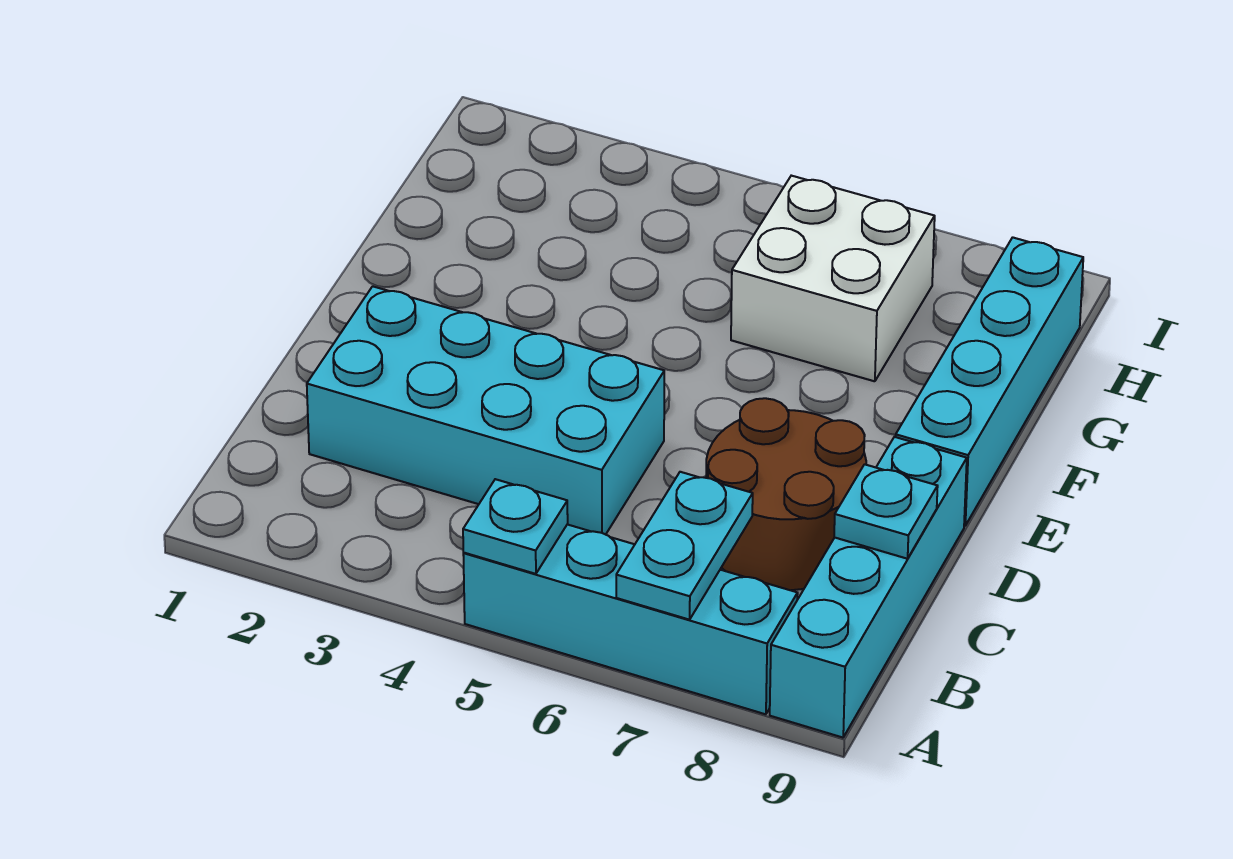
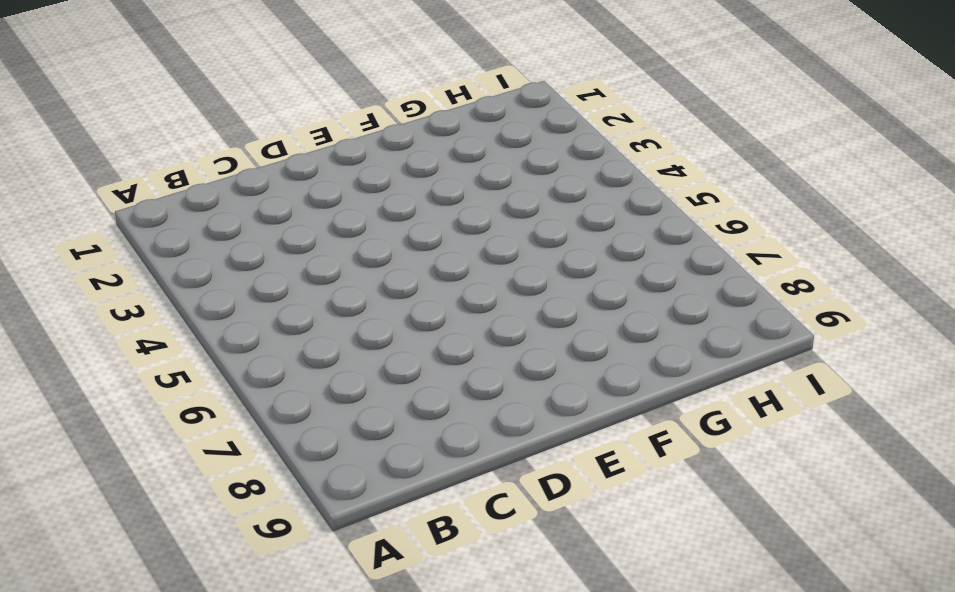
none -> cyan 1x4 brick [463,524,798,714]
none -> cyan 1x4 brick [770,437,967,738]

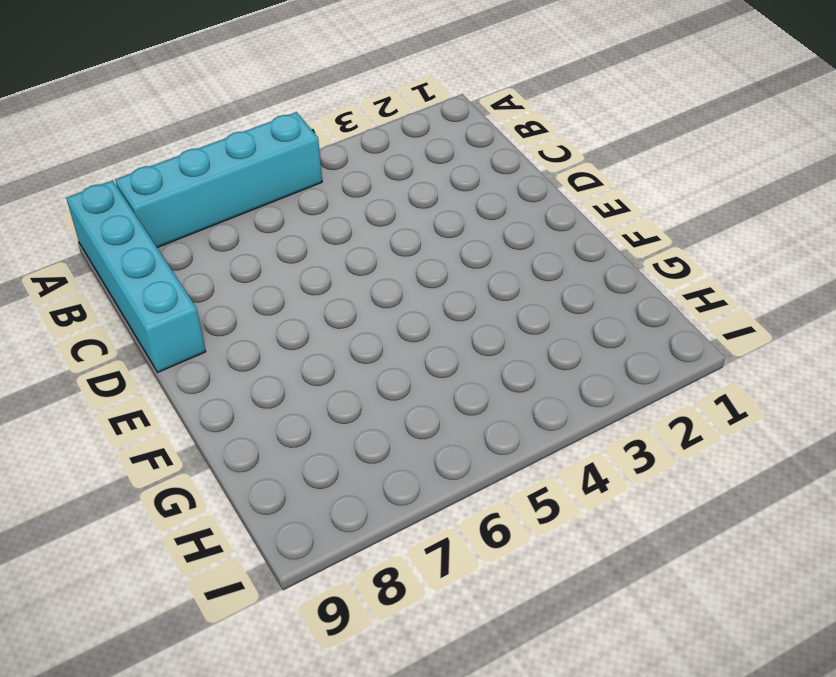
none -> cyan 2x4 brick [307,286,664,535]
none -> brown 2x2 round brick [706,398,866,590]

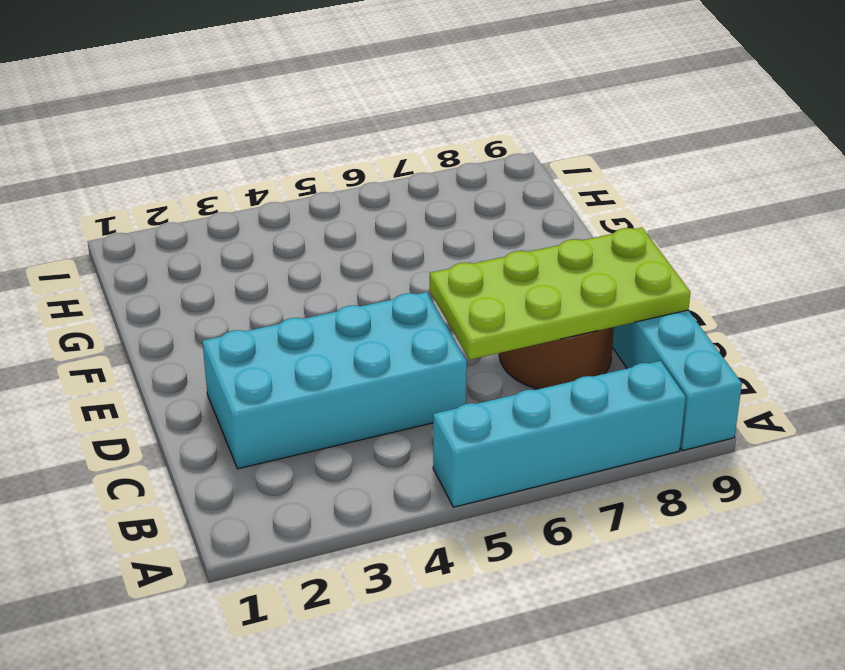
lime 2x4 plate [430,228,690,360] -> cyan 1x1 plate [834,464,938,559]
none -> cyan 1x4 brick [896,237,1083,526]
none -> white 2x2 brick [731,176,935,381]

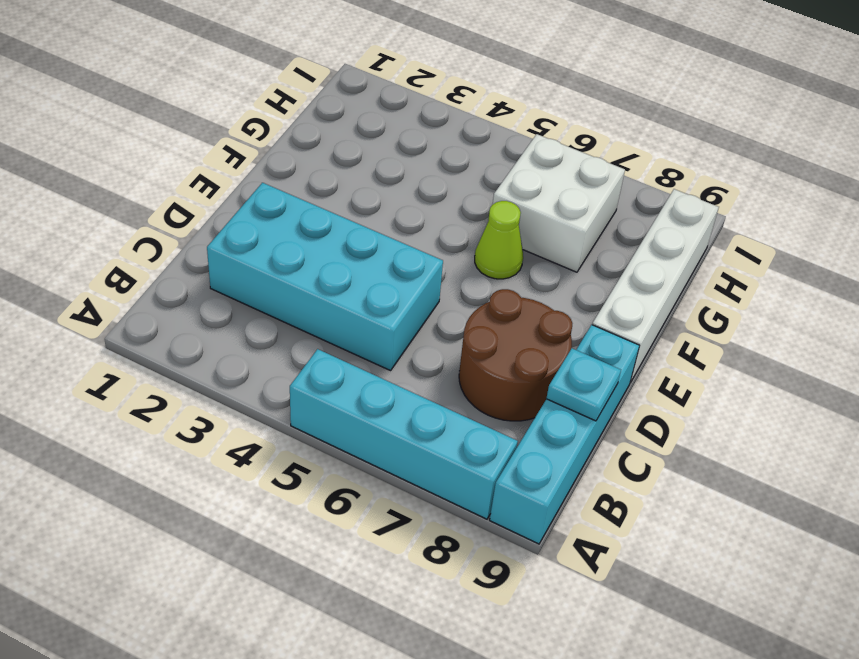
white 1x4 brick [592,189,719,383] -> cyan 1x4 brick [896,237,1083,526]
lime 1x1 cone [475,201,523,279] -> none
none -> cyan 1x1 plate [463,479,568,574]
none -> cyan 1x2 plate [616,472,753,620]

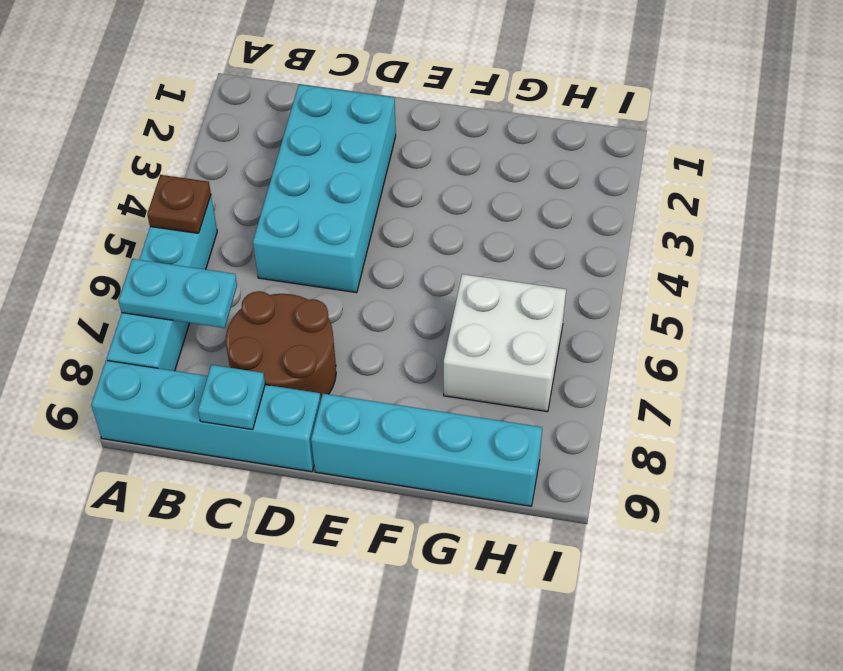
brown 1x1 plate [147,175,211,233] -> cyan 1x1 plate [463,479,568,574]

